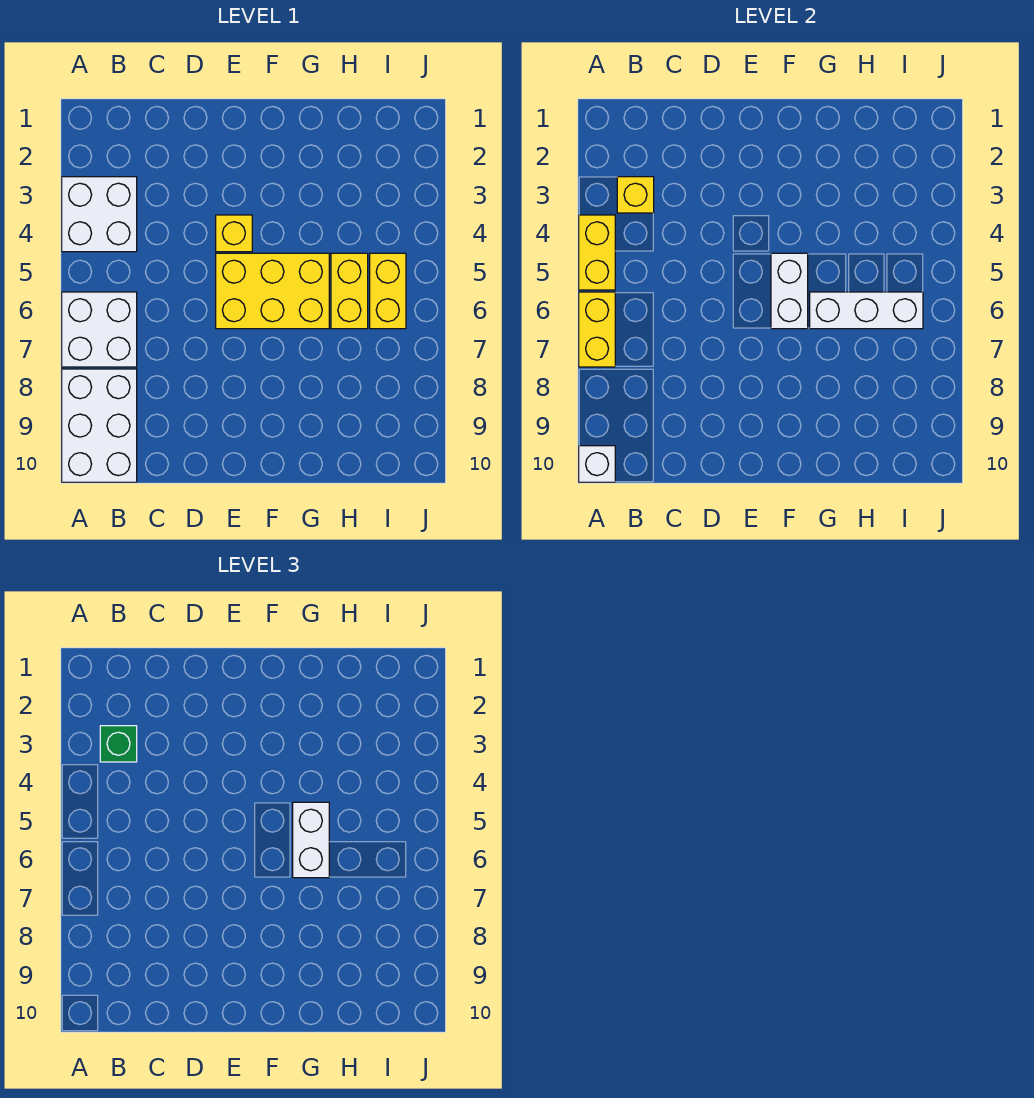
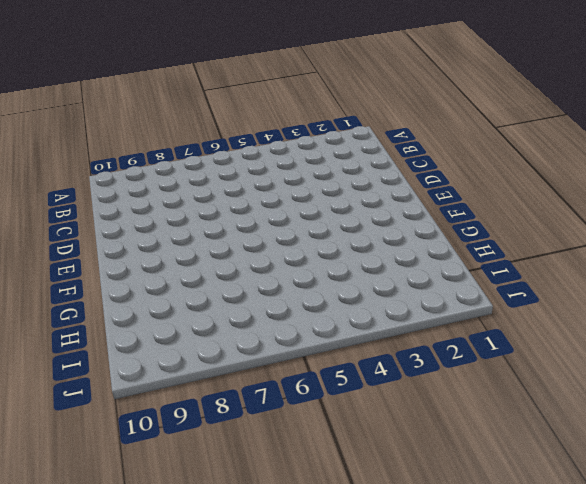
none -> white 2x2 brick [62,177,137,252]
none -> white 2x2 brick [62,292,137,367]
none -> white 2x3 brick [62,369,137,482]

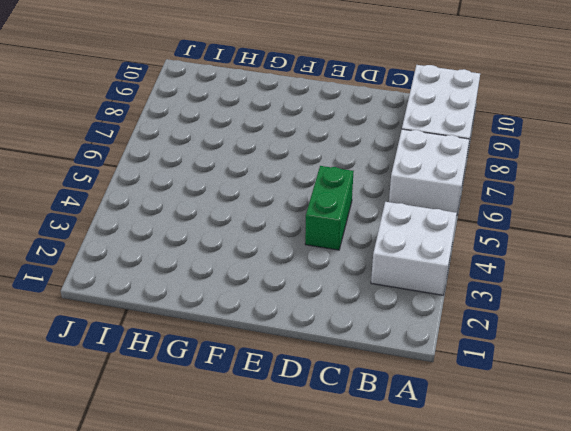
green 1x2 brick [305,166,354,250] -> none
none -> yellow 1x1 brick [216,215,252,252]
none -> yellow 2x3 brick [216,253,329,329]
none -> yellow 1x2 brick [331,253,368,329]

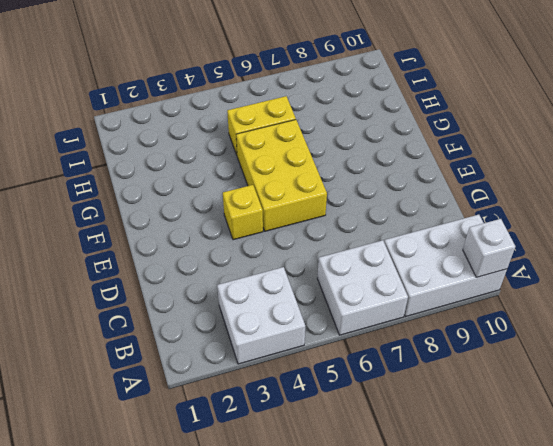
none -> yellow 1x2 brick [370,253,406,329]
none -> yellow 1x2 brick [579,215,615,290]
none -> yellow 1x2 brick [579,292,615,367]

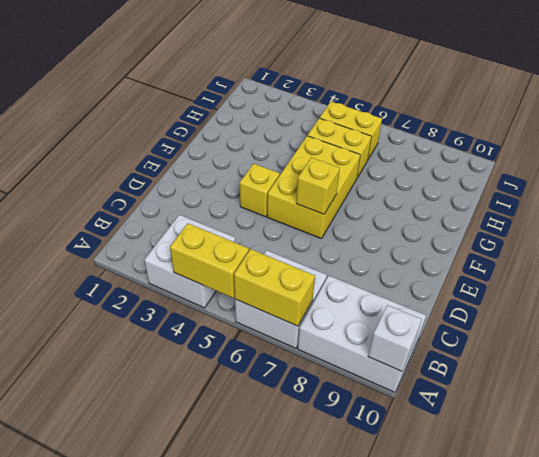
yellow 1x1 brick [296,157,340,214] -> yellow 1x1 brick moved to [617,177,654,213]
none -> white 1x2 brick [771,253,808,329]
none -> white 1x3 brick [810,292,923,329]
none -> green 1x1 brick [100,726,137,762]

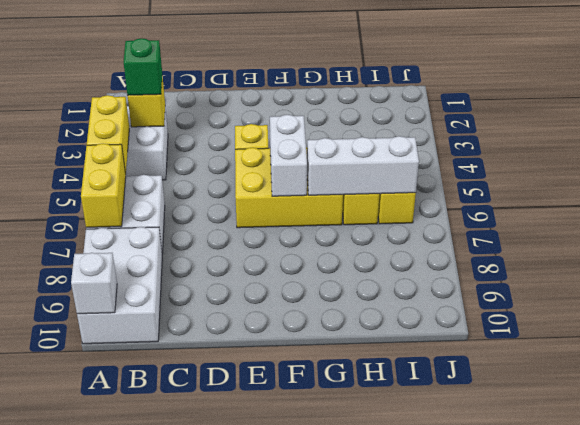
none -> white 1x2 brick [293,802,329,878]

